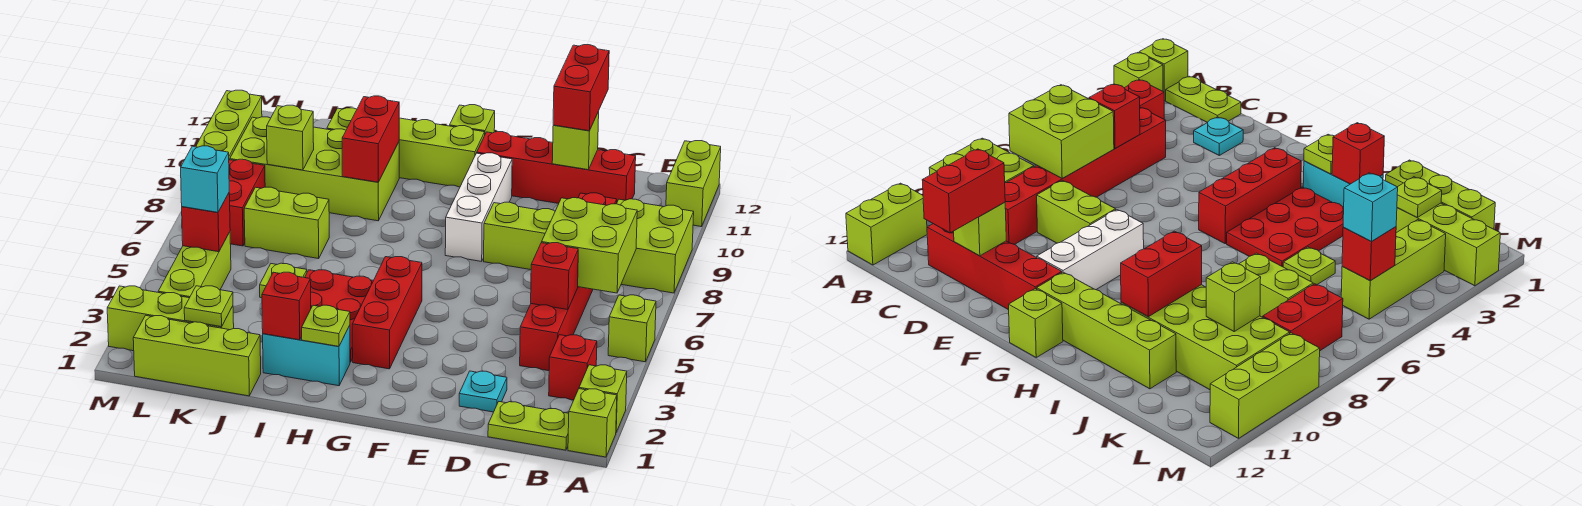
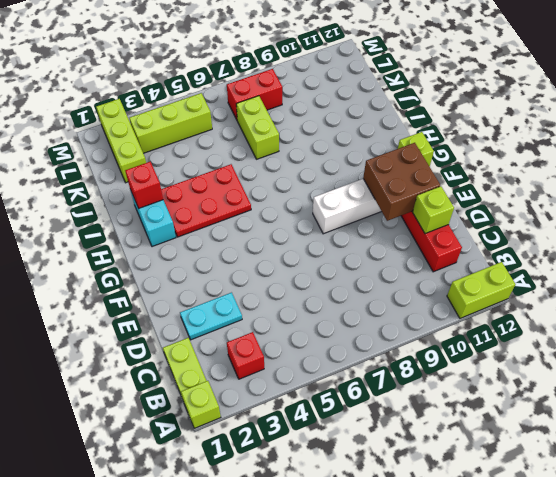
cyan 1x2 plate [180,293,242,340] -> cyan 1x1 plate [459,371,507,412]
brown 2x2 brick [363,143,440,221] -> none
none -> lime 1x1 brick [579,365,627,432]
none -> lime 1x1 brick [608,295,656,362]
none -> lime 2x2 brick [617,199,694,293]
none -> red 1x6 brick [520,193,617,371]

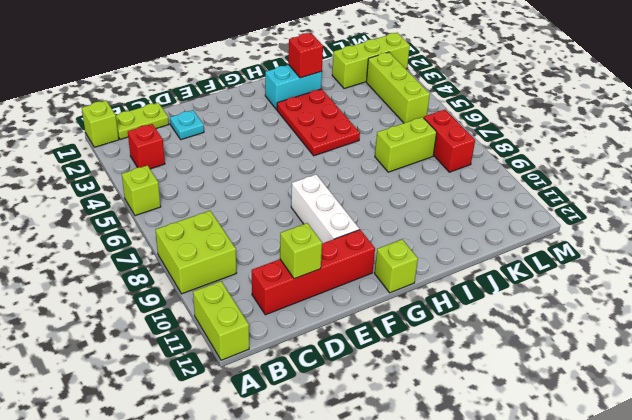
none -> lime 1x1 brick [579,365,627,432]
none -> red 1x6 brick [520,193,617,371]
none -> lime 1x2 brick [484,202,555,270]
none -> red 1x3 brick [352,257,422,369]

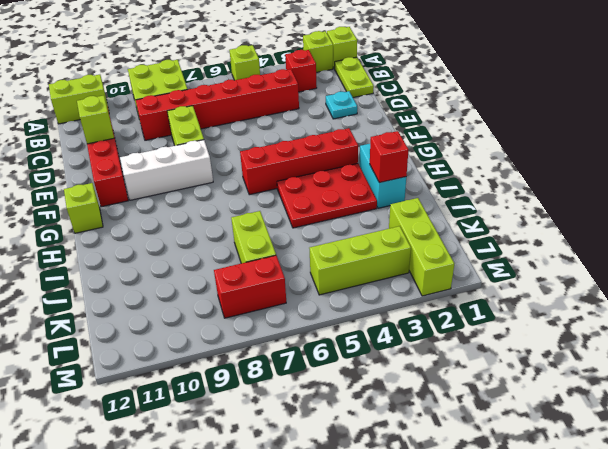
red 1x4 brick [240,128,358,195] -> red 1x3 brick [352,257,422,369]
none -> lime 1x4 brick [327,108,485,187]
none -> lime 2x4 brick [230,117,399,221]
none -> lime 1x3 brick [133,315,261,396]
none -> lime 1x1 plate [260,263,307,298]

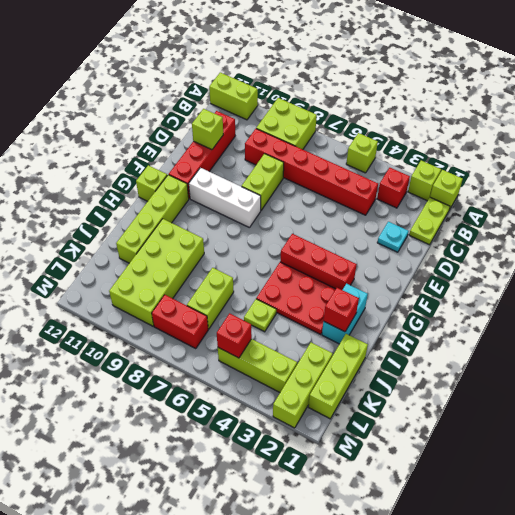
none -> lime 1x3 brick [196,90,262,160]
none -> lime 2x2 brick [542,198,637,293]
none -> red 1x1 brick [531,243,578,310]
none -> lime 1x1 plate [302,305,350,346]

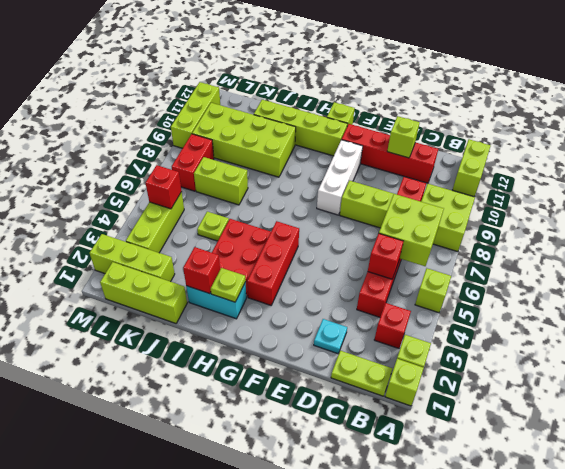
none -> red 1x2 brick [342,96,399,182]
none -> lime 1x1 plate [184,286,233,327]
none -> lime 1x1 brick [267,105,314,170]
none -> red 1x2 brick [553,45,609,131]

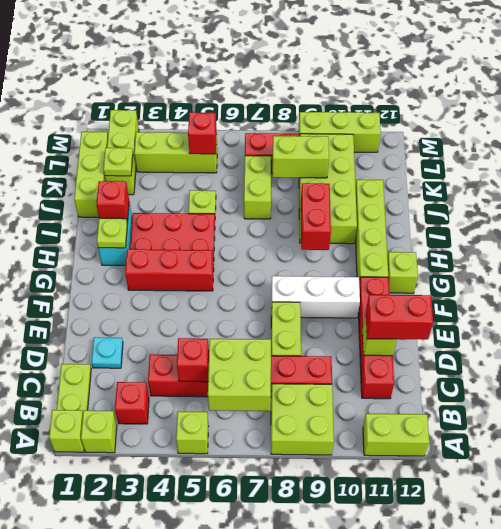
red 1x2 brick [301,183,331,250] -> red 1x2 brick turned to [342,96,399,182]
lime 1x2 brick [272,136,329,178] -> lime 1x1 brick [267,105,314,170]
none -> cyan 1x1 brick [181,146,229,212]

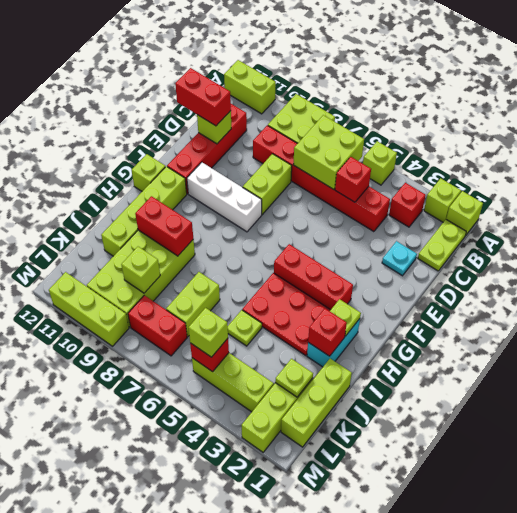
lime 1x1 brick [188,308,228,357] -> cyan 1x1 brick [181,146,229,212]

